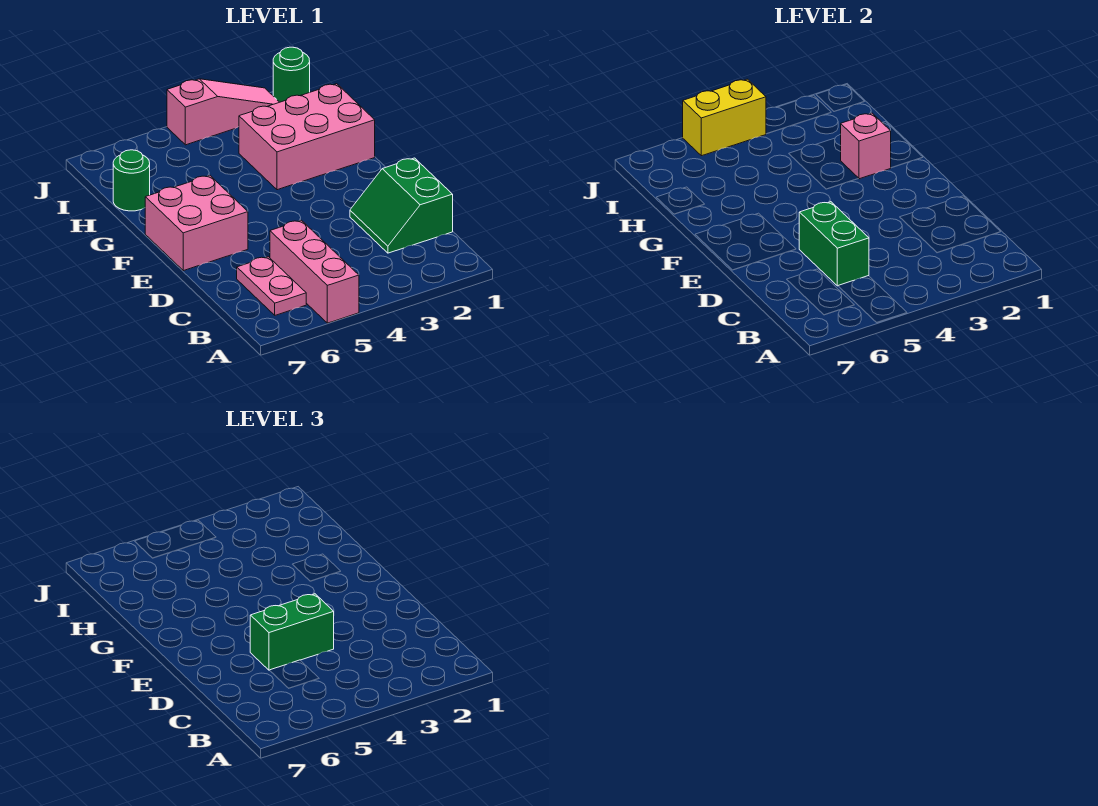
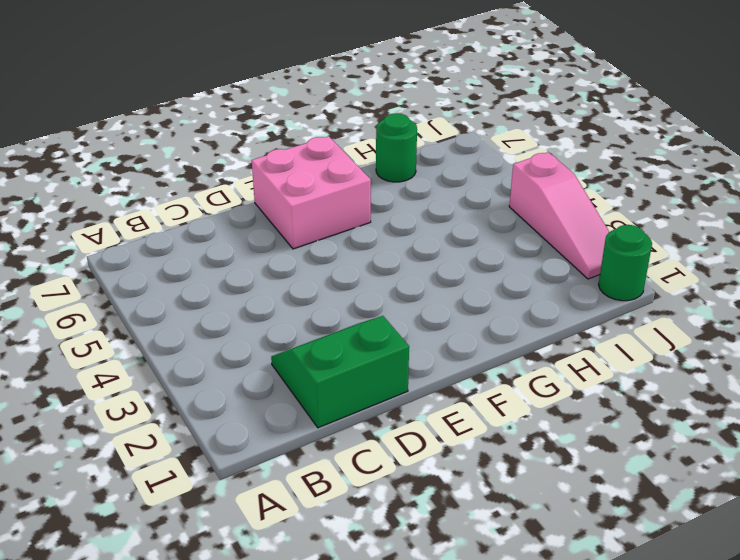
none -> pink 1x3 brick [270,220,359,323]
none -> pink 1x2 plate [237,257,306,315]
none -> pink 2x3 brick [239,84,375,190]

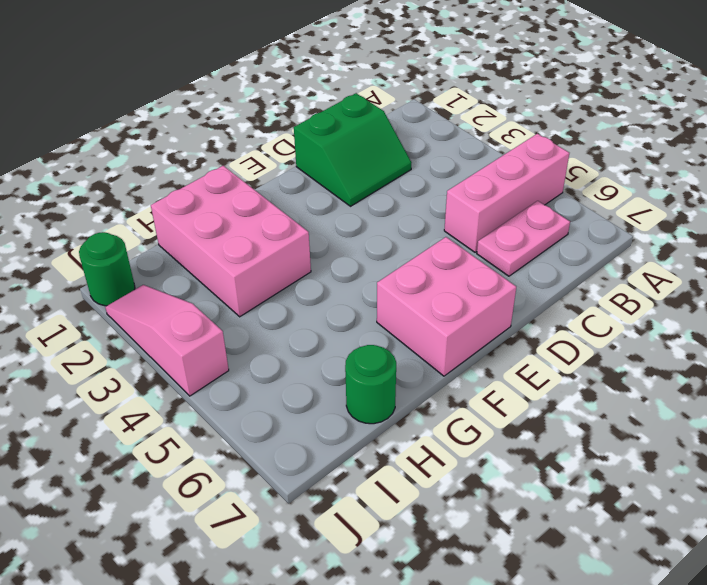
none -> green 1x2 brick [799,202,869,286]
none -> pink 1x1 brick [841,113,891,179]
none -> yellow 1x2 brick [683,79,766,156]

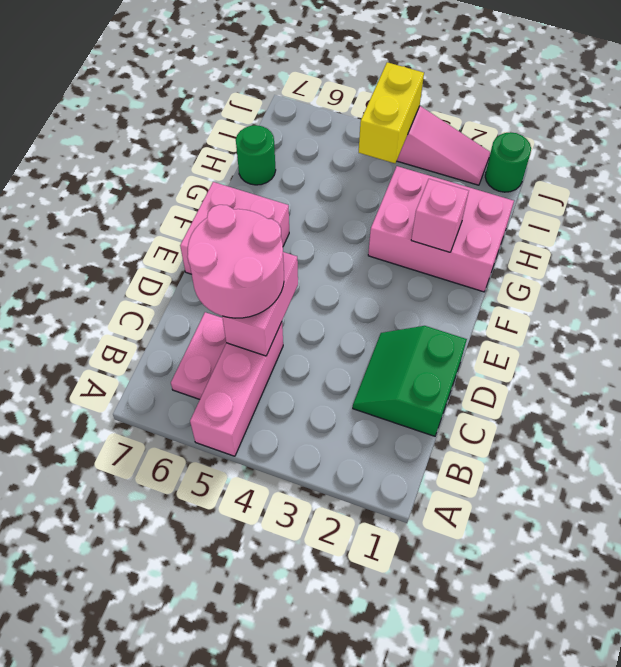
pink 1x2 brick [222,252,298,356] -> green 1x2 brick [799,202,869,286]
pink 2x2 round brick [187,205,284,318] -> green 1x2 brick [250,594,334,670]
yellow 1x2 brick [359,62,424,163] -> yellow 1x2 brick turned to [683,79,766,156]

